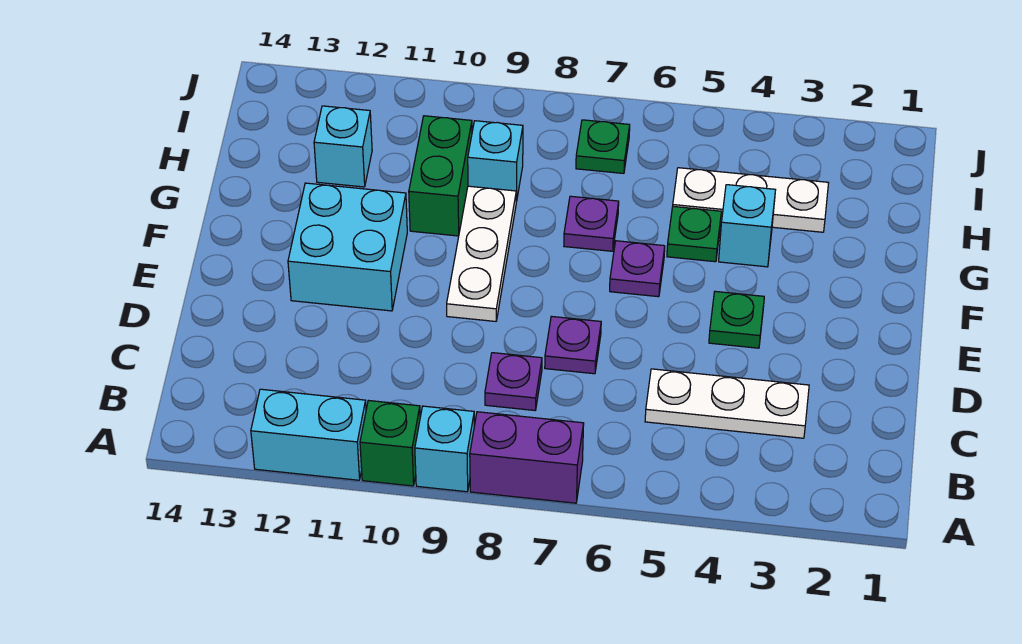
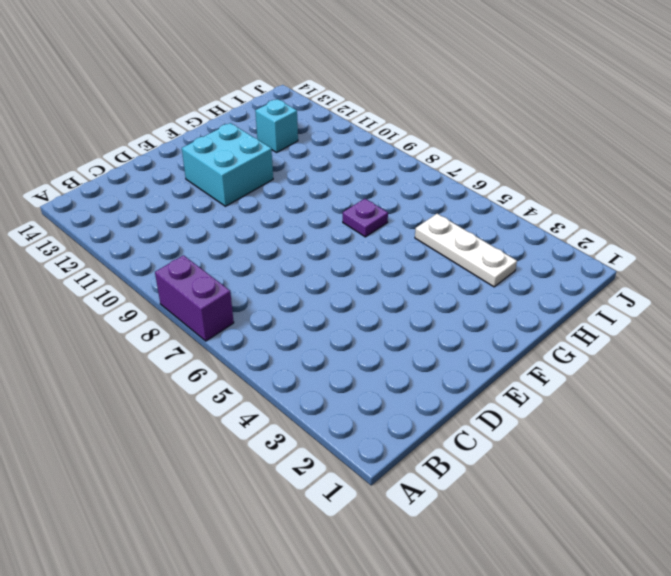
none -> cyan 1x1 brick [415,406,474,492]
none -> green 1x1 brick [360,400,420,486]
none -> cyan 1x2 brick [251,389,366,480]

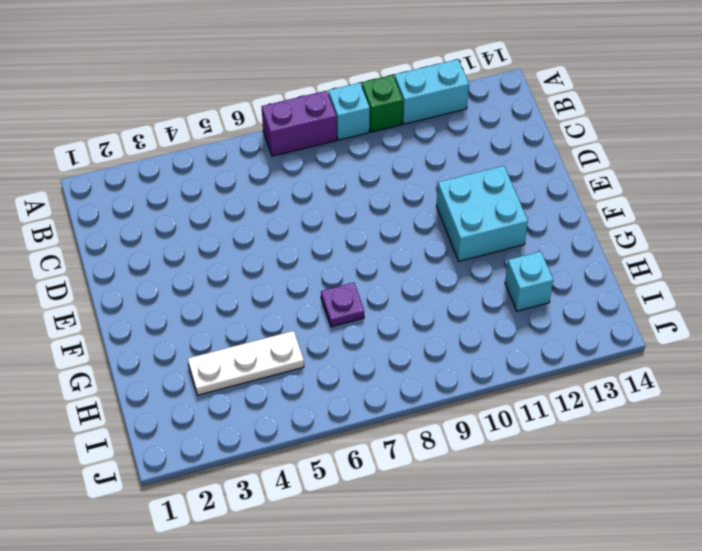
none -> white 1x3 plate [645,369,809,438]
none -> purple 1x1 plate [485,353,542,410]
none -> purple 1x1 plate [545,316,601,374]

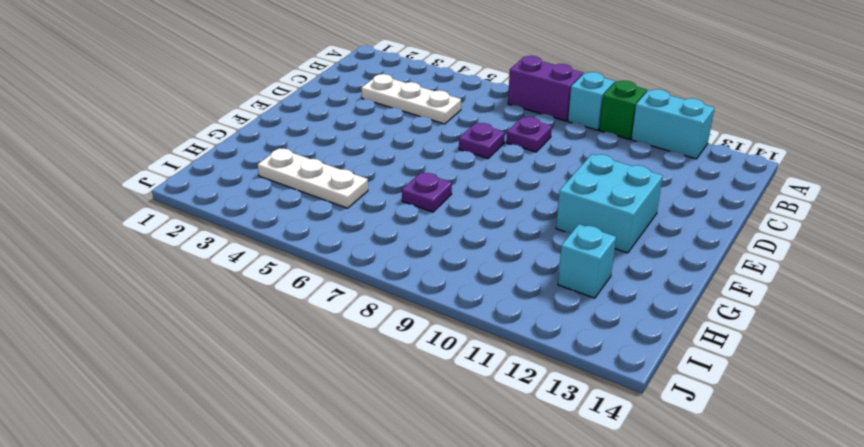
none -> green 1x1 plate [709,291,764,348]
none -> white 1x3 plate [447,186,516,321]
none -> purple 1x1 plate [610,241,665,297]

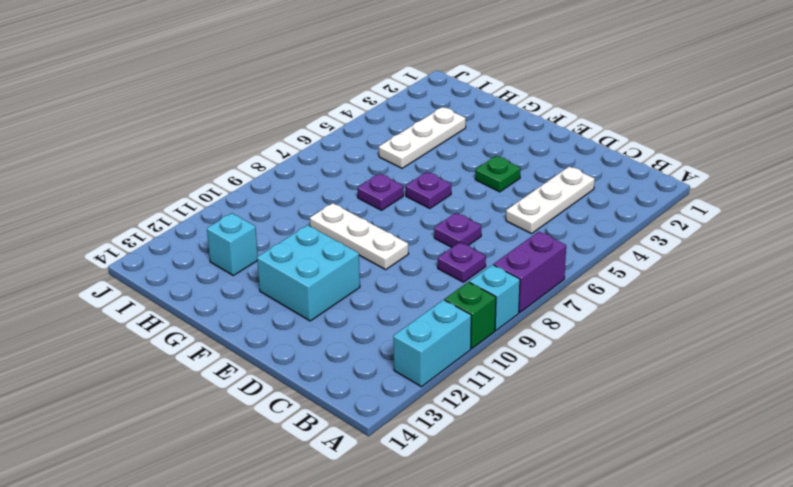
none -> cyan 1x1 brick [719,185,776,267]
none -> green 1x1 plate [667,206,721,262]
none -> green 1x2 brick [409,116,472,236]

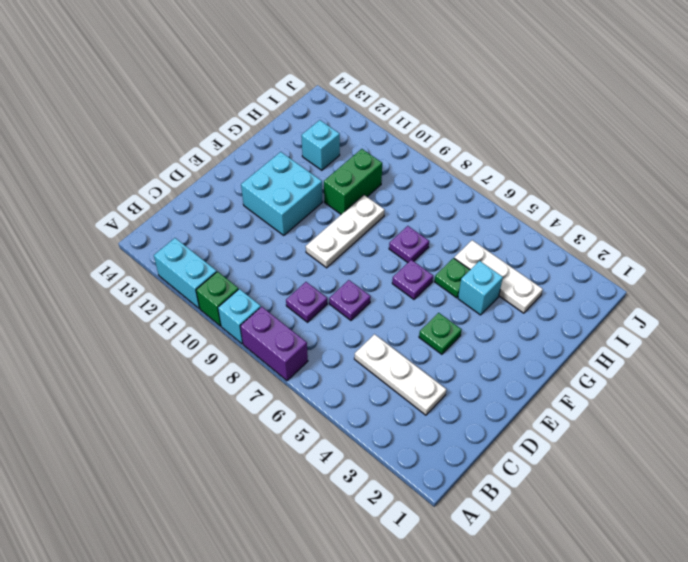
none -> cyan 1x1 brick [468,121,523,202]
none -> green 1x1 plate [576,120,630,173]

